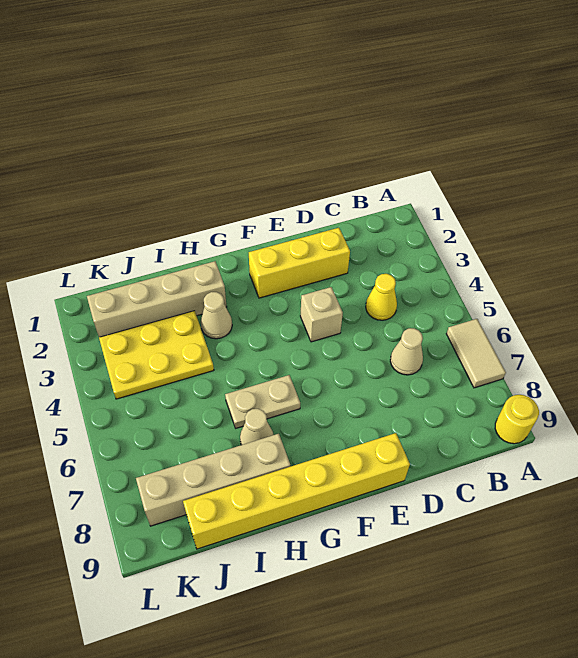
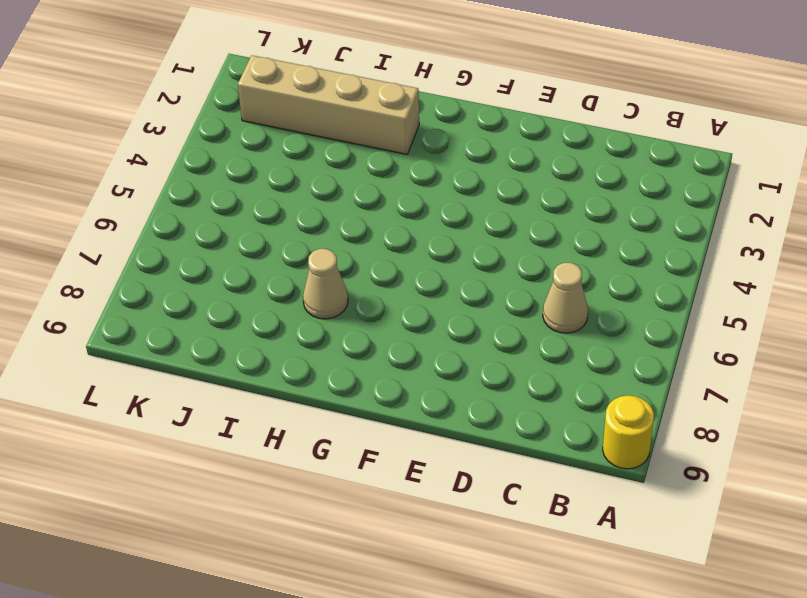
none -> tan 1x2 tile [446,319,506,388]
none -> yellow 1x1 cone [366,274,397,320]
none -> yellow 1x3 brick [249,228,350,298]

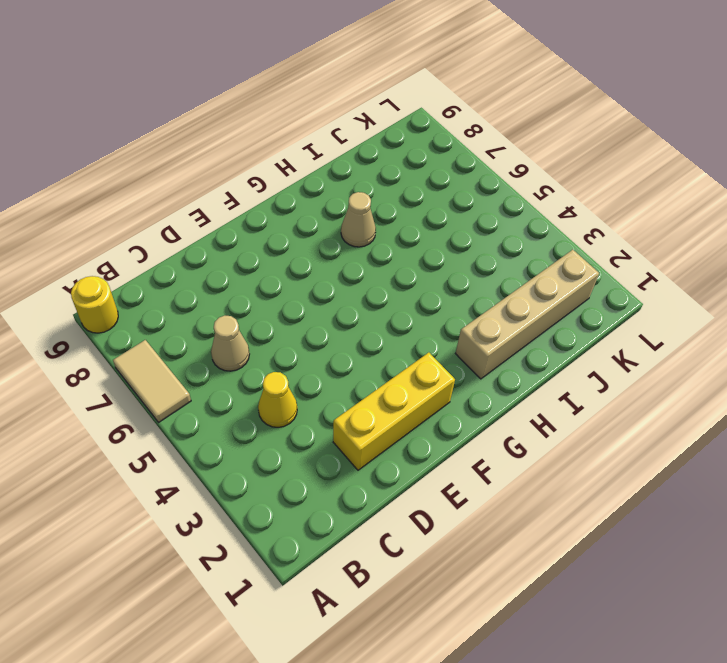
none -> tan 1x1 brick [300,287,343,342]
none -> yellow 1x6 brick [183,433,410,549]
none -> tan 1x2 plate [225,375,300,428]

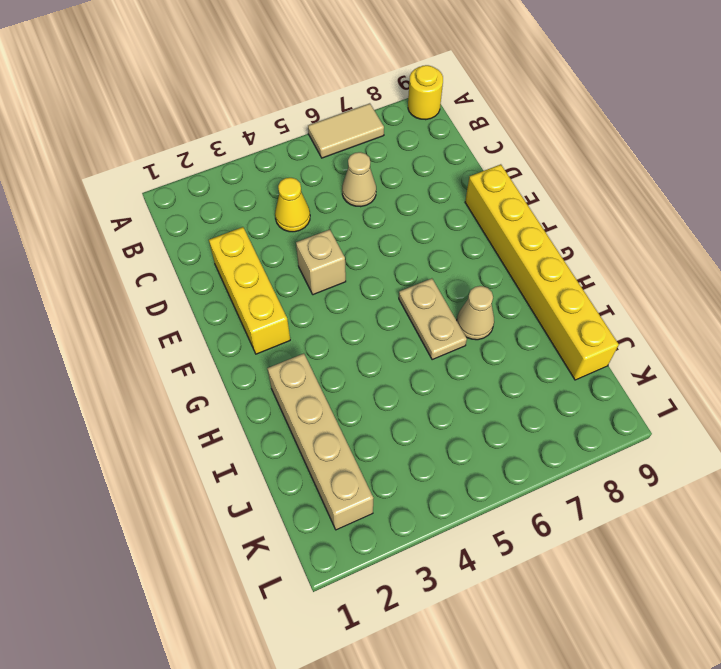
none -> tan 1x1 cone [201,292,232,339]
none -> tan 1x4 brick [136,434,290,526]
none -> yellow 2x3 plate [99,311,214,399]

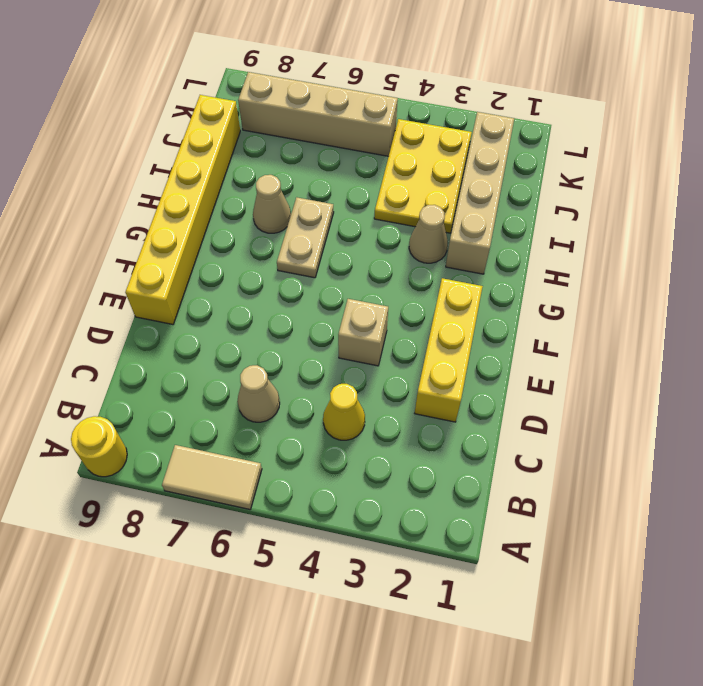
tan 1x4 brick [238,72,398,156] -> tan 1x4 brick turned to [136,434,290,526]

